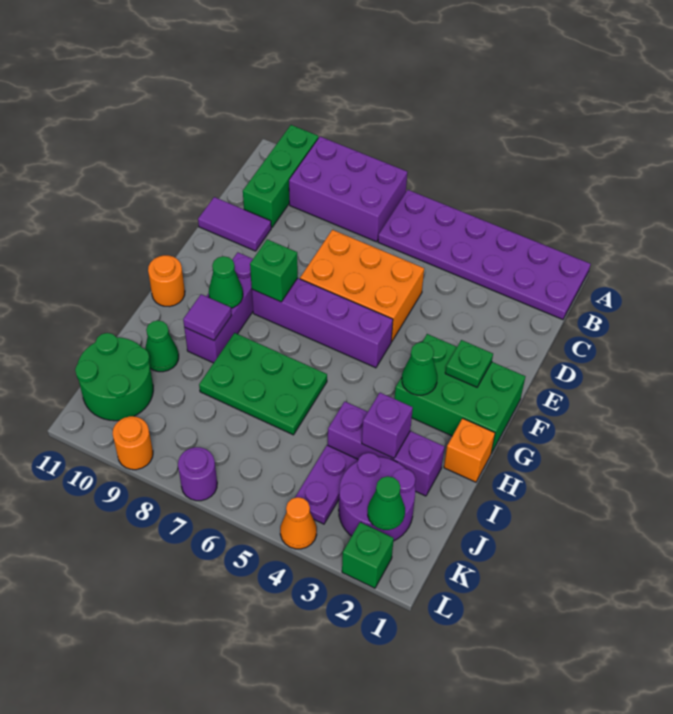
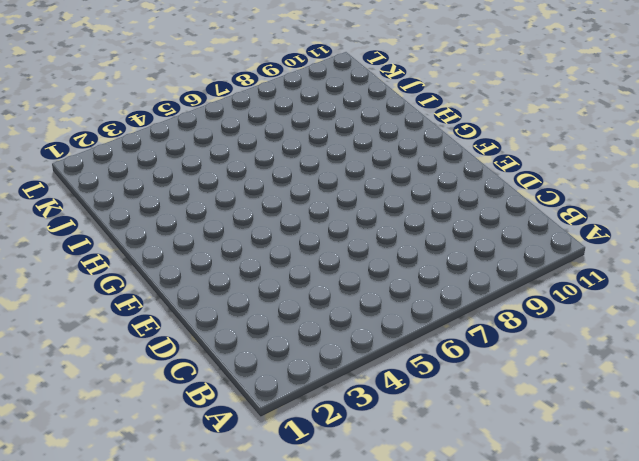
none -> purple 2x6 plate [378,190,591,320]
none -> purple 2x3 brick [289,137,407,242]
none -> green 1x3 brick [243,125,318,228]

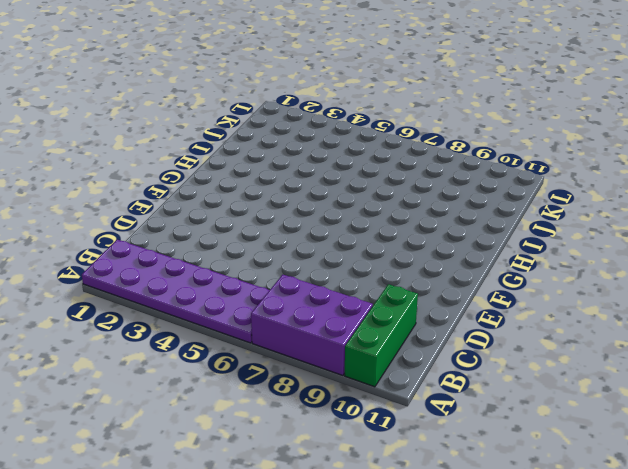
none -> orange 2x3 brick [300,230,424,342]
none -> purple 1x2 tile [198,197,271,251]
none -> green 2x3 brick [395,334,525,453]

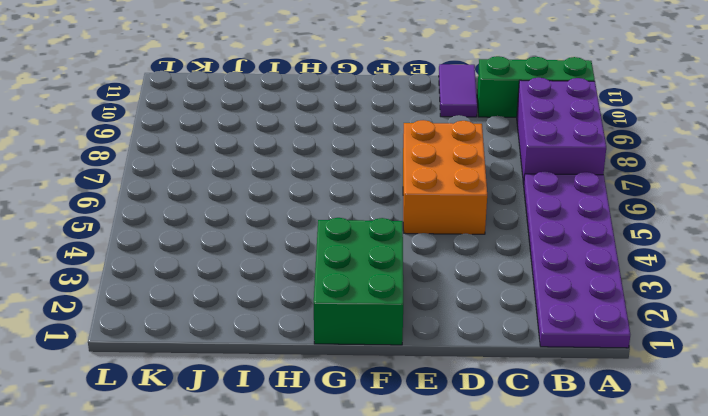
none -> purple 1x4 brick [252,278,393,368]
none -> purple 1x3 brick [184,252,253,363]
none -> orange 1x1 round brick [148,255,185,307]

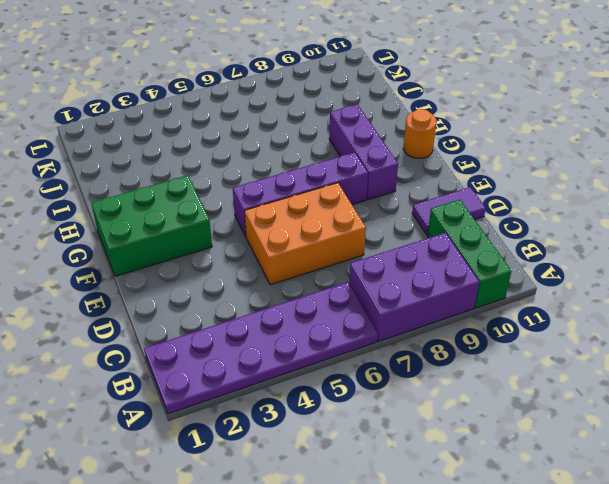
none -> orange 1x1 brick [444,418,495,482]
none -> green 2x3 plate [199,333,327,435]
none -> purple 1x3 brick [328,402,445,496]

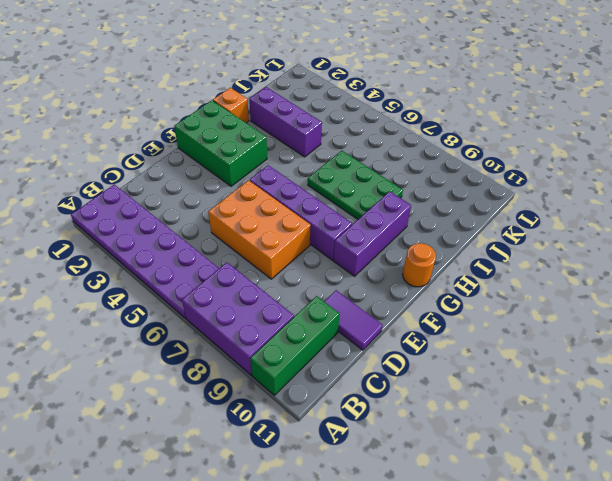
none -> green 1x1 cone [145,320,179,372]
none -> purple 2x2 round brick [339,453,415,541]
none -> purple 1x2 plate [295,445,358,524]

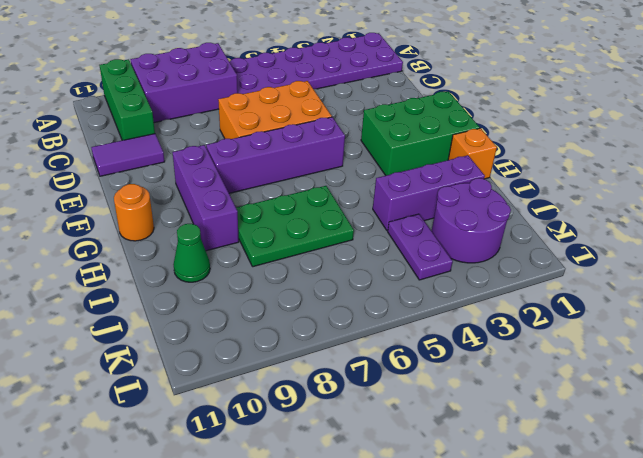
none -> green 2x2 round brick [75,333,153,421]
none -> green 1x1 brick [342,522,394,588]
none -> orange 1x1 cone [280,497,317,549]

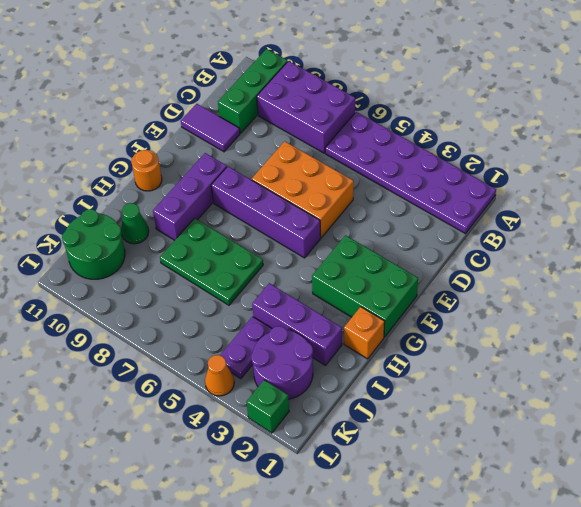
none -> purple 1x1 round brick [178,447,217,501]
none -> orange 1x1 round brick [113,416,153,470]
none -> green 1x1 plate [445,340,493,387]

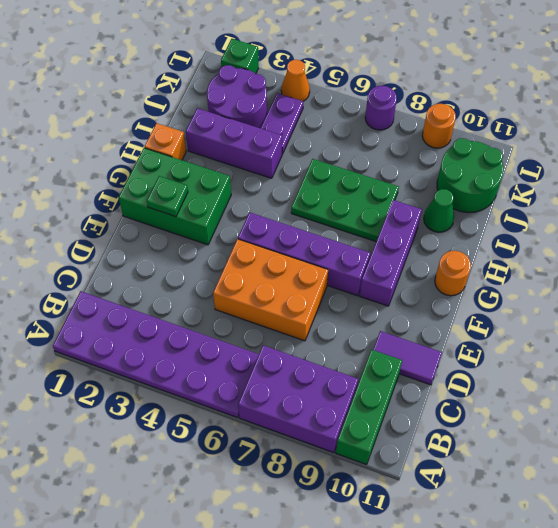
none -> green 1x1 brick [250,239,298,302]
none -> green 1x1 cone [402,342,437,395]
none -> green 1x1 cone [209,256,243,308]

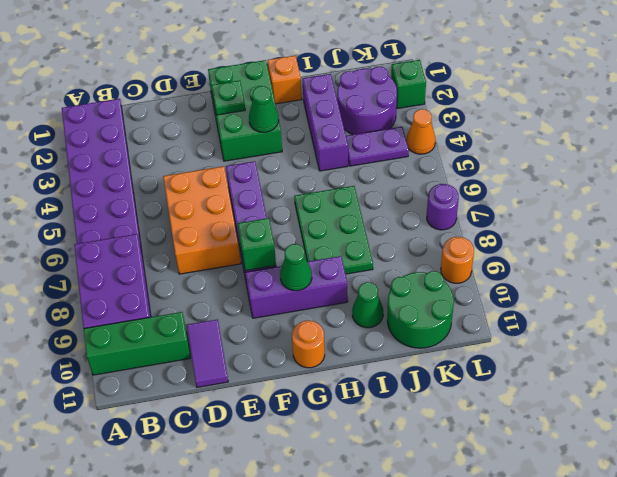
none -> purple 1x1 tile [183,294,232,340]
none -> purple 1x1 brick [362,393,413,458]
none -> green 1x1 cone [368,476,405,530]

